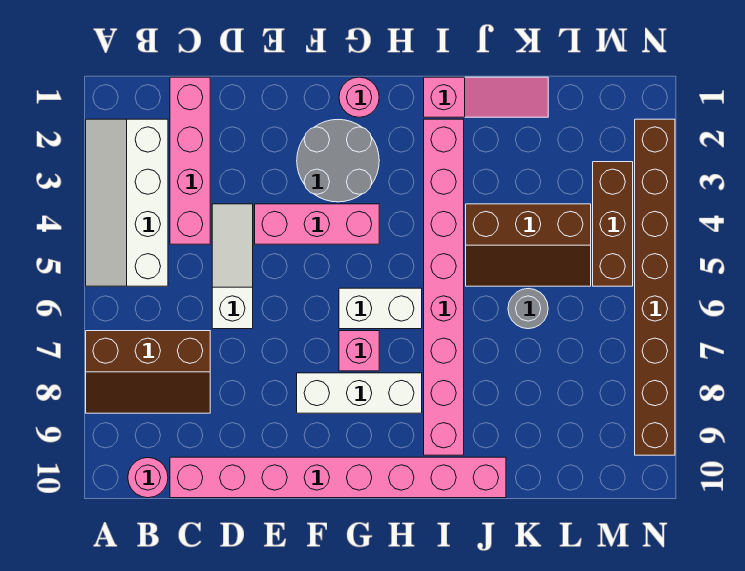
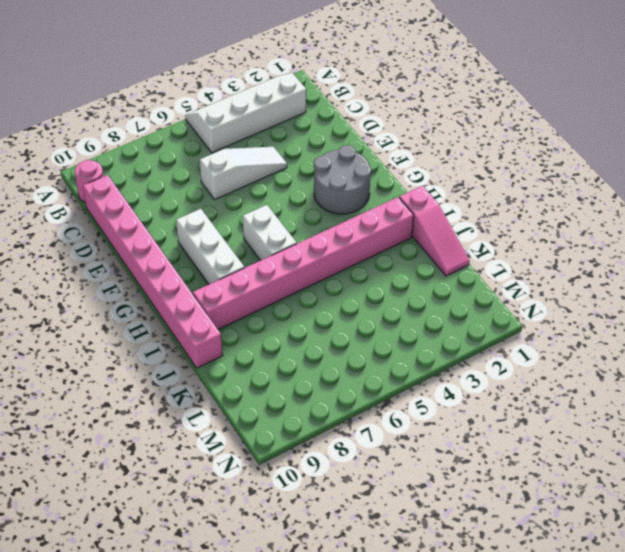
none -> brown 2x3 slope [86,331,210,413]
none -> pink 1x4 brick [170,77,210,244]
none -> pink 1x3 brick [255,204,379,244]

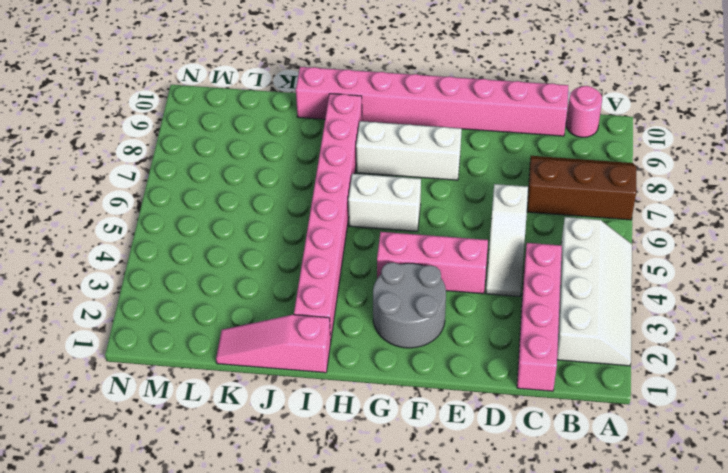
none -> pink 1x1 round brick [339,77,379,117]
none -> pink 1x1 brick [339,331,379,371]
none -> brown 2x3 slope [466,204,591,286]

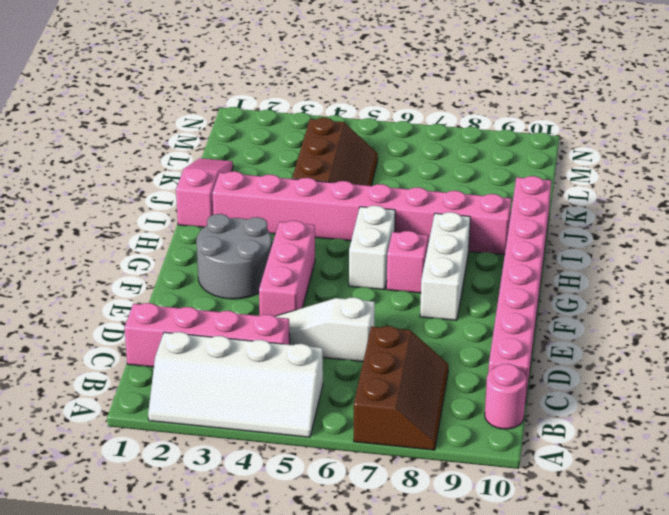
none -> pink 1x1 round brick [339,77,379,117]
none -> grey 1x1 round brick [508,289,548,329]
none -> brown 1x3 brick [593,162,633,286]

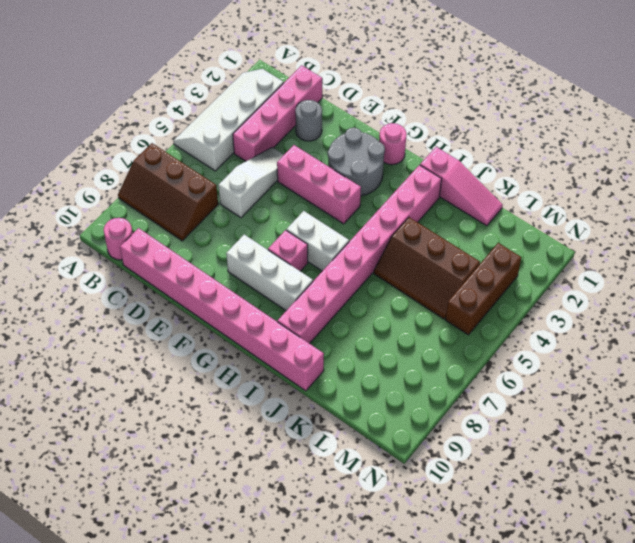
grey 1x1 round brick [295,100,322,141] -> grey 1x1 round brick moved to [508,289,548,329]
none -> brown 1x8 brick [635,119,675,455]

